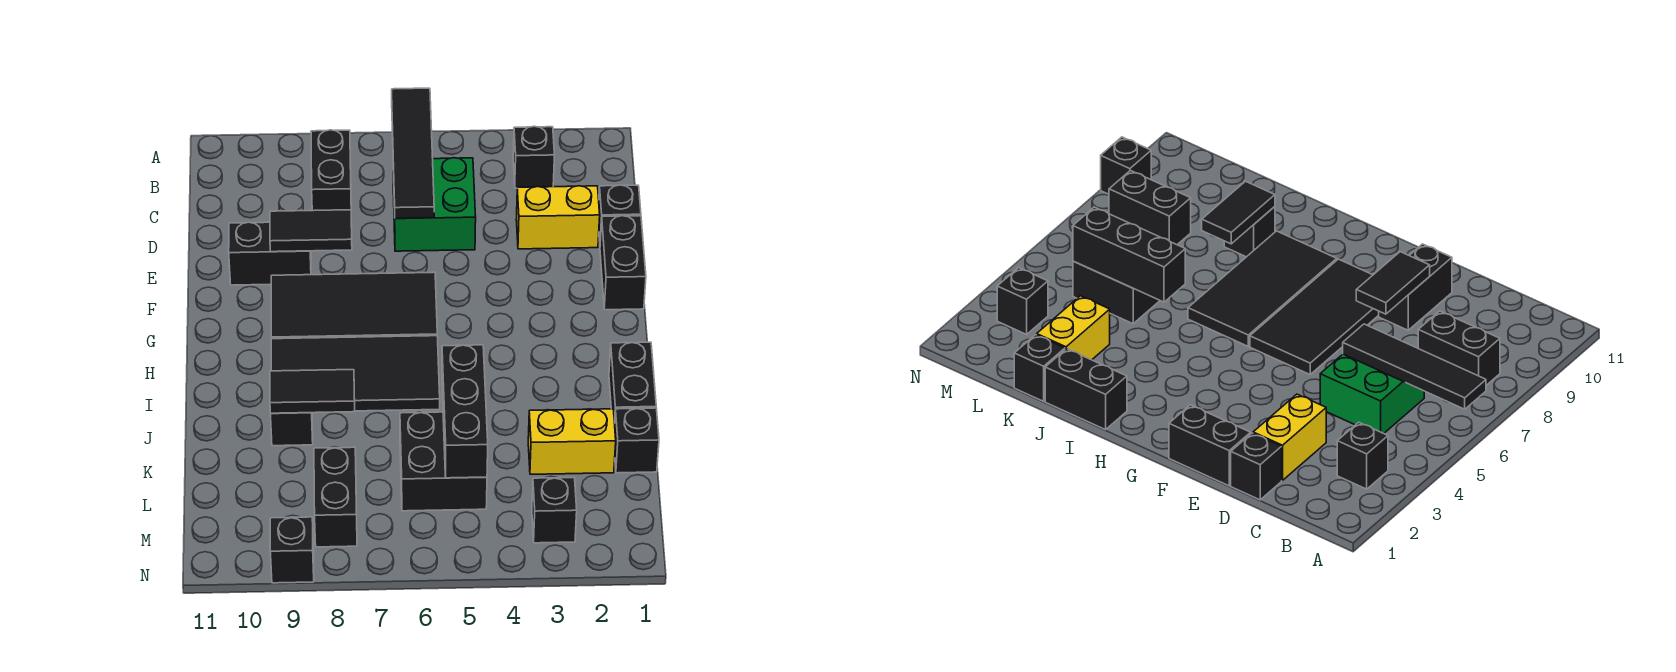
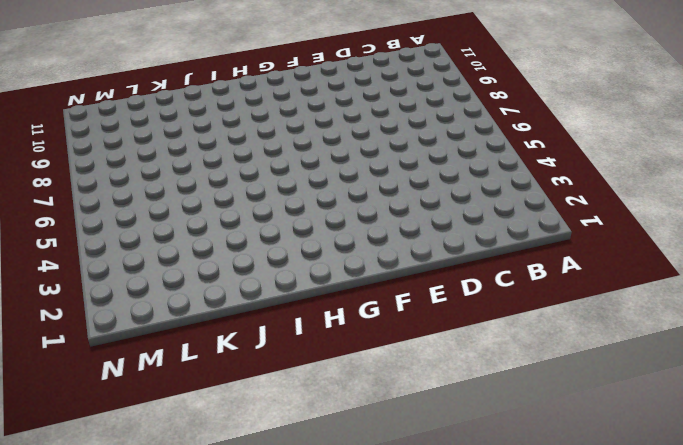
none -> black 1x1 brick [513,126,555,188]
none -> black 1x2 brick [311,130,351,211]
none -> green 2x2 brick [393,158,476,251]

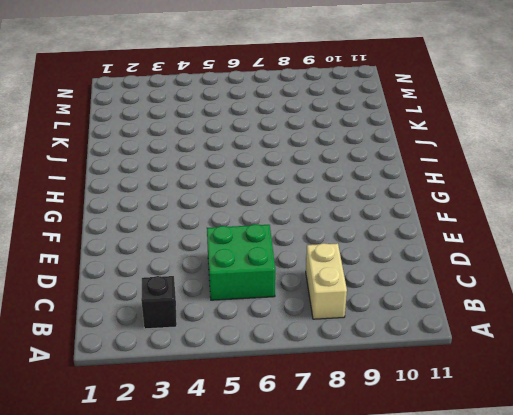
tan 1x2 brick [306,243,347,319] -> black 1x2 brick [311,130,351,211]
none -> black 1x1 brick [599,185,641,241]
none -> yellow 1x2 brick [516,186,600,249]
none -> black 1x2 brick [600,216,646,310]

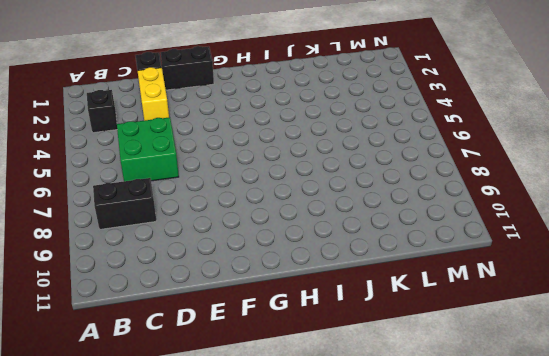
none -> black 1x2 brick [229,222,311,285]
none -> black 2x4 tile [271,272,437,339]
none -> black 2x4 tile [271,336,440,411]

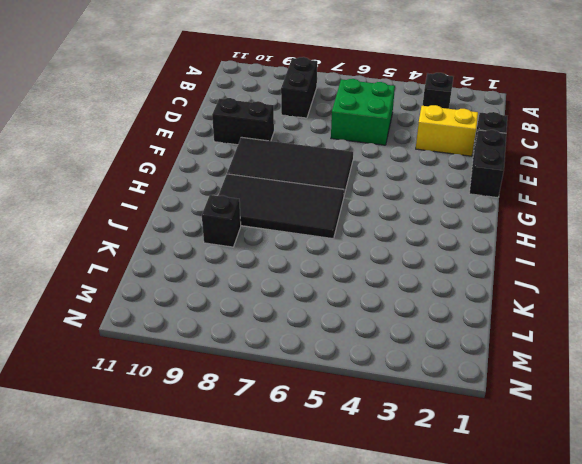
none -> black 1x2 brick [609,342,656,422]
none -> black 1x1 brick [614,408,659,473]
none -> yellow 1x2 brick [528,409,616,474]

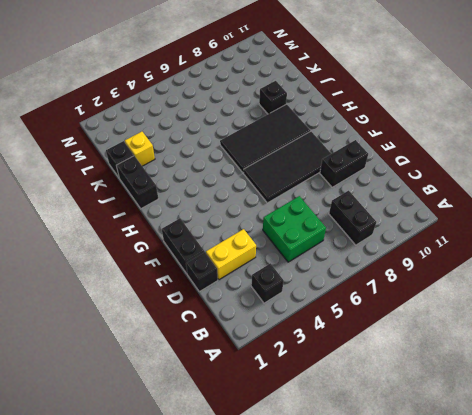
yellow 1x1 brick [125,132,155,166] -> yellow 1x2 brick [528,409,616,474]
none -> black 2x2 brick [400,412,487,511]
none -> black 1x2 brick [314,447,357,547]
none -> black 1x1 brick [532,478,577,543]

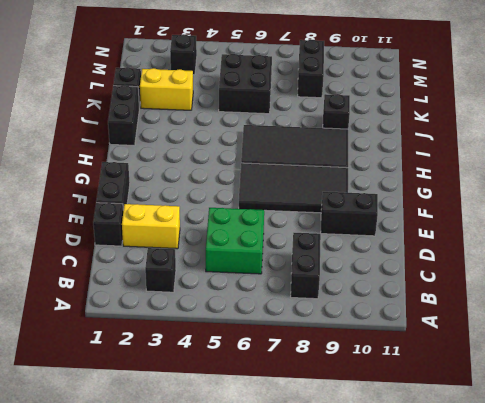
none -> black 1x1 brick [270,517,314,583]
none -> black 1x4 tile [392,88,434,218]
none -> black 1x2 tile [270,210,352,252]

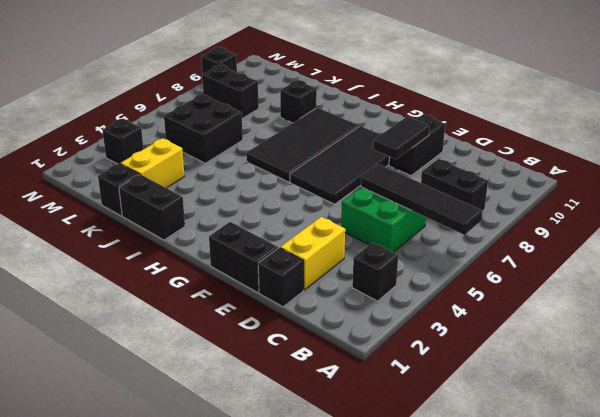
none -> black 1x3 brick [442,345,488,478]
none -> black 1x2 tile [270,370,355,413]

